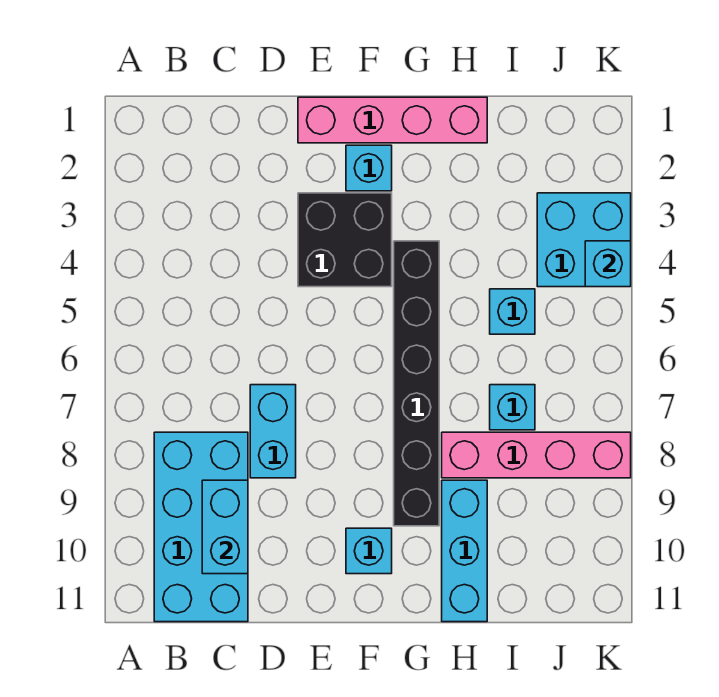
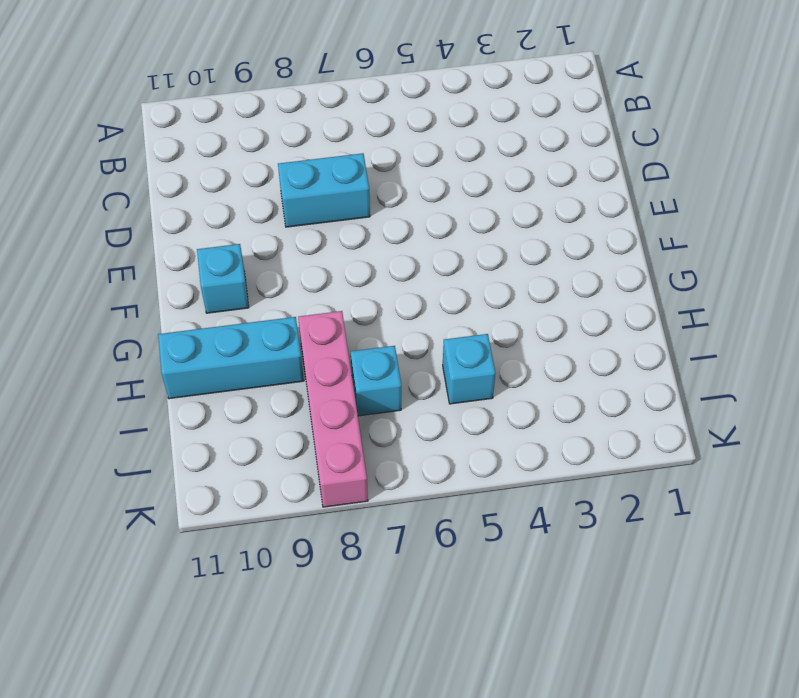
none -> cyan 2x4 brick [154,432,248,622]
none -> pink 1x4 brick [298,97,487,143]
none -> black 2x2 brick [298,193,392,287]

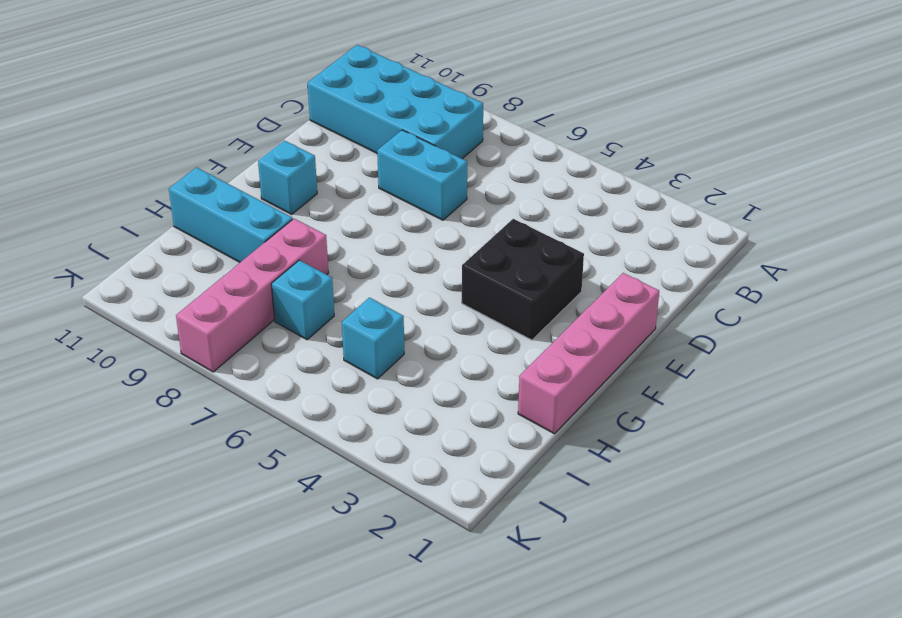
none -> cyan 1x1 brick [346,145,392,191]
none -> black 1x6 brick [394,241,439,526]
none -> cyan 2x2 brick [537,193,631,287]

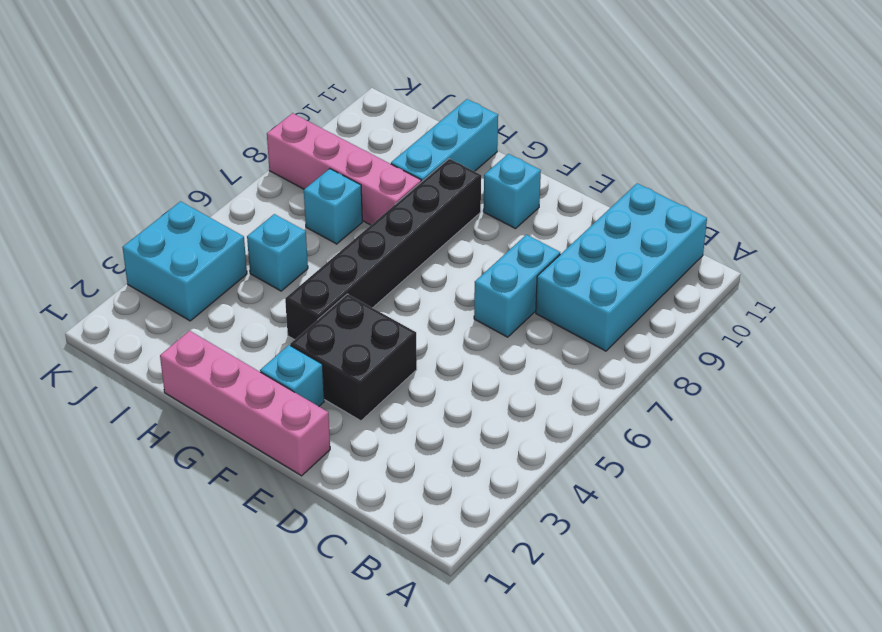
none -> cyan 1x2 brick [202,480,248,574]
none -> cyan 1x1 brick [585,241,631,287]

